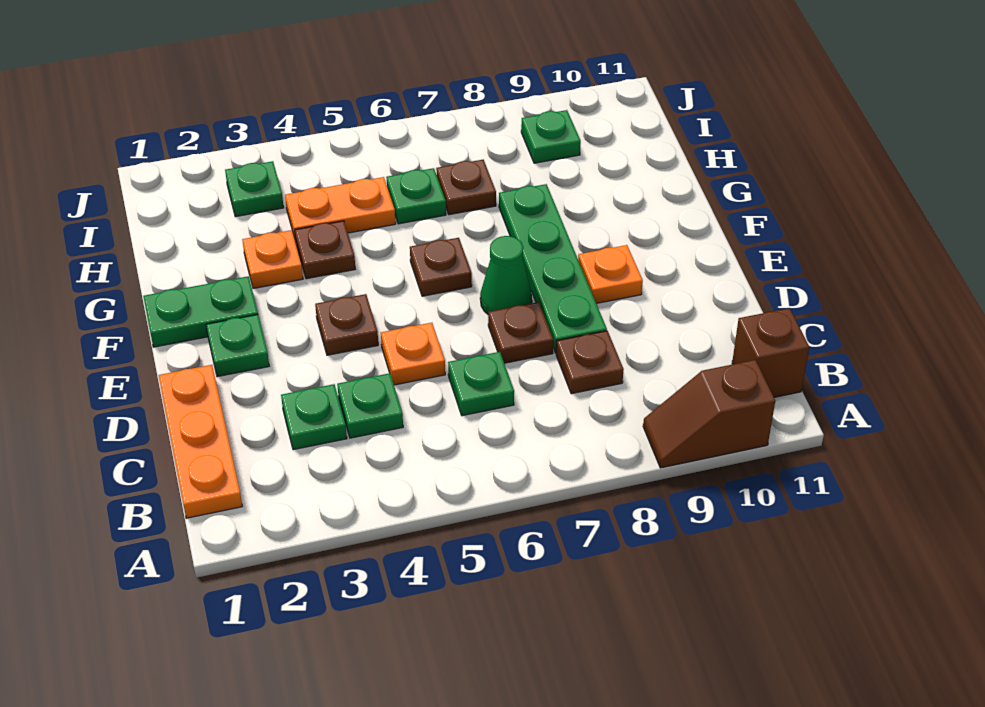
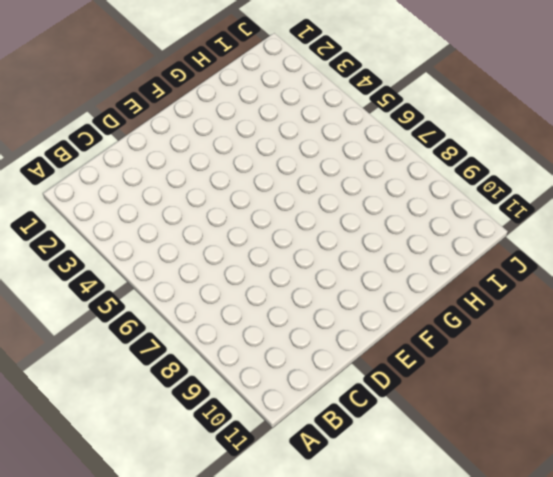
none -> brown 1x2 slope [643,360,775,468]
none -> orange 1x3 plate [159,365,242,518]
none -> brown 1x1 brick [732,308,809,397]

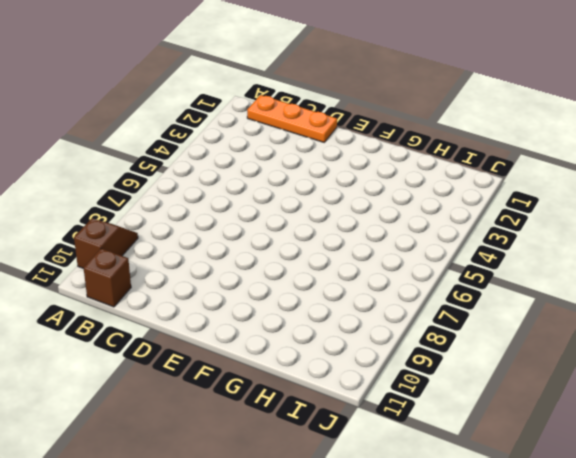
none -> green 1x1 plate [281,384,347,450]
none -> green 1x1 plate [337,373,403,438]
none -> green 1x1 plate [448,352,514,416]

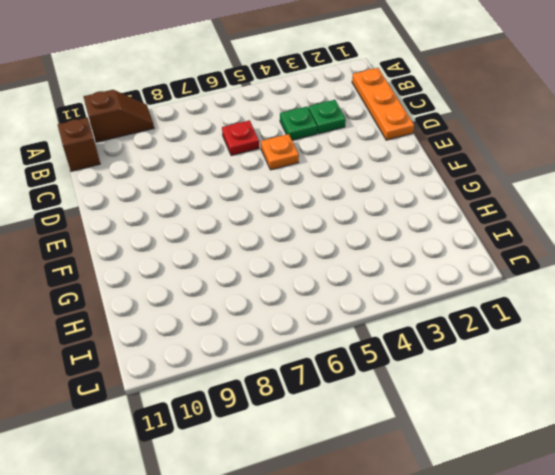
red 1x1 plate [222,120,259,156] -> green 1x1 plate [448,352,514,416]
none -> brown 1x1 plate [556,331,624,394]
none -> brown 1x1 plate [488,302,553,363]
none -> green 1x4 plate [499,184,607,353]

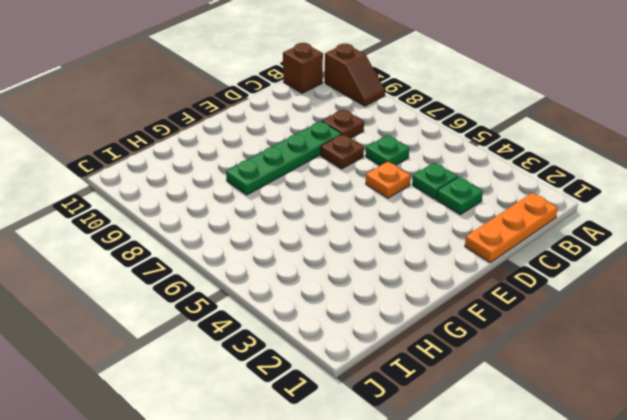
none -> green 1x1 plate [206,315,269,377]
none -> brown 1x1 plate [315,294,378,355]
none -> green 1x1 cone [480,236,532,314]

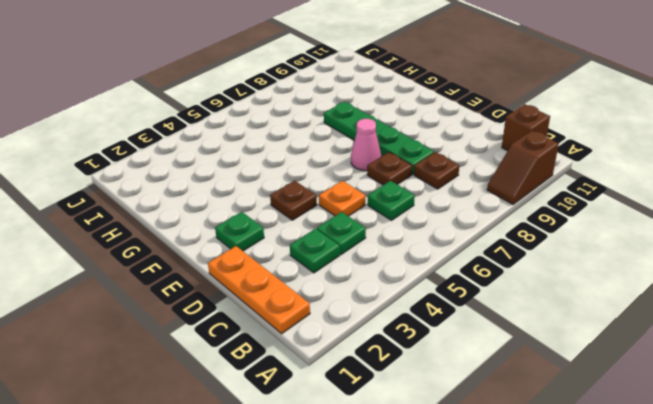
pink 1x1 cone [351,119,381,171] -> green 1x1 cone [480,236,532,314]
none -> orange 1x1 plate [578,245,643,303]
none -> green 1x2 plate [143,276,258,347]
none -> brown 1x1 plate [410,238,472,296]

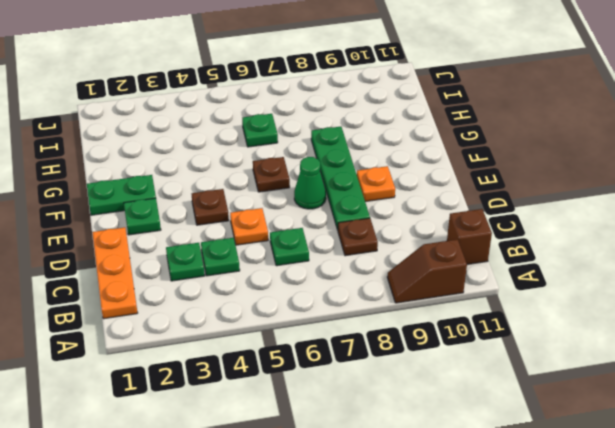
none -> brown 1x1 plate [488,302,553,363]
none -> orange 1x1 plate [242,230,303,289]
none -> brown 1x1 plate [295,221,355,279]

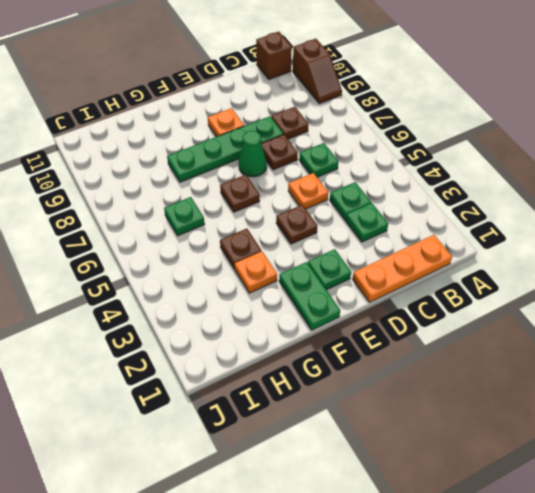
none -> orange 1x2 plate [285,177,396,242]
none -> brown 1x1 plate [436,160,496,215]
none -> green 1x1 plate [225,161,284,217]

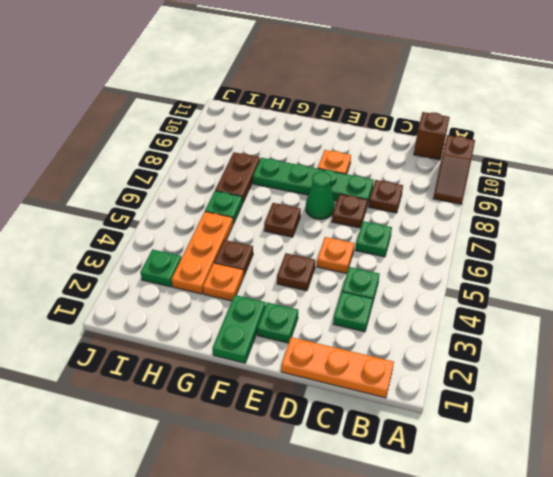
orange 1x3 plate [171,212,233,294] -> orange 1x2 plate [285,177,396,242]
brown 1x2 plate [215,152,260,204] -> brown 1x1 plate [436,160,496,215]
none -> green 1x1 plate [521,110,581,163]

